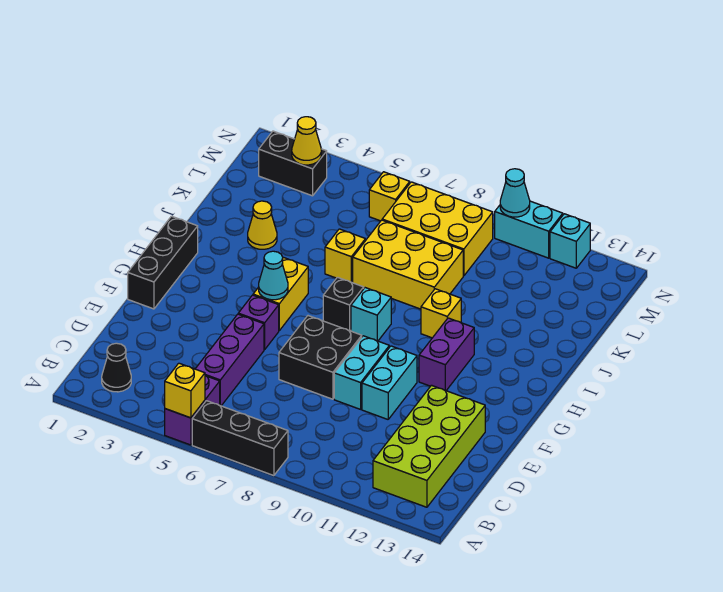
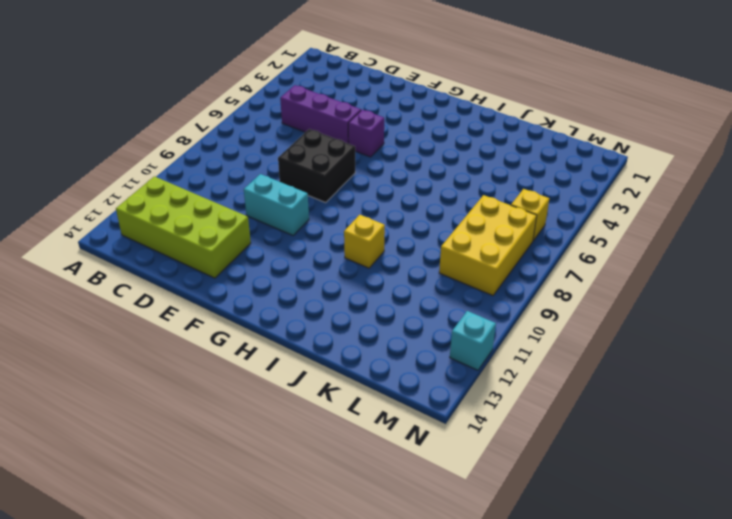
none -> purple 1x2 brick [165,376,220,445]
none -> black 1x3 brick [192,401,288,476]
none -> black 1x1 cone [102,343,131,392]

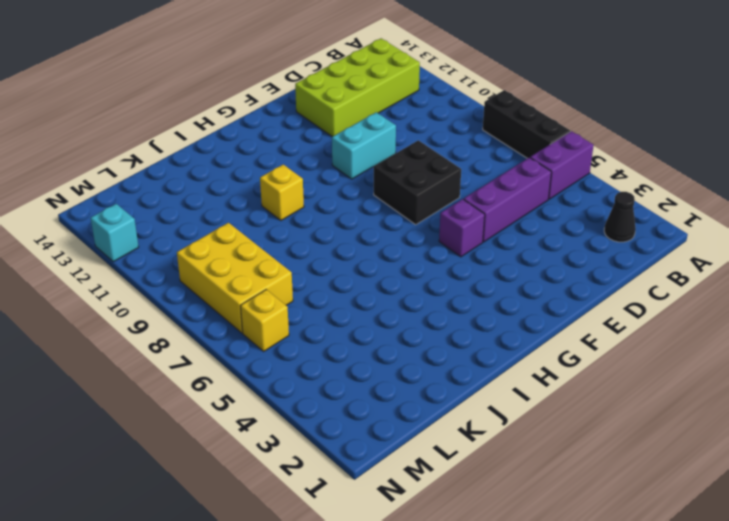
none -> cyan 1x2 brick [334,336,389,409]
none -> black 1x3 brick [128,216,198,309]
none -> yellow 1x2 brick [253,257,308,330]

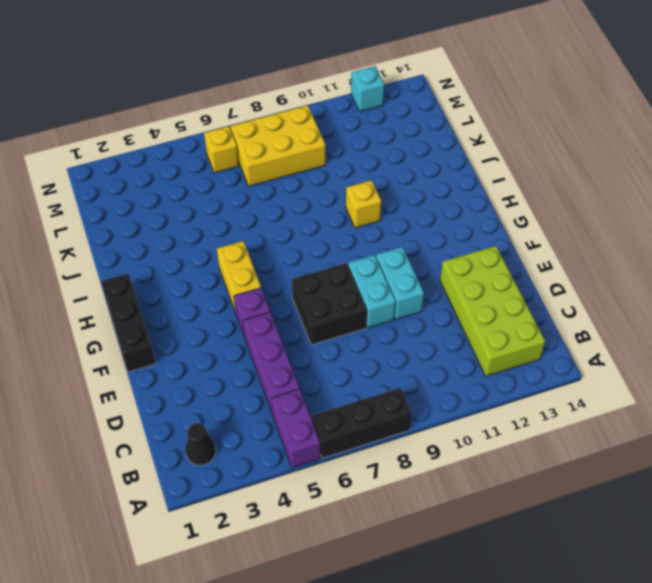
none -> purple 1x2 brick [419,318,474,391]
none -> black 1x1 brick [323,277,364,331]
none -> cyan 1x1 brick [351,288,391,341]

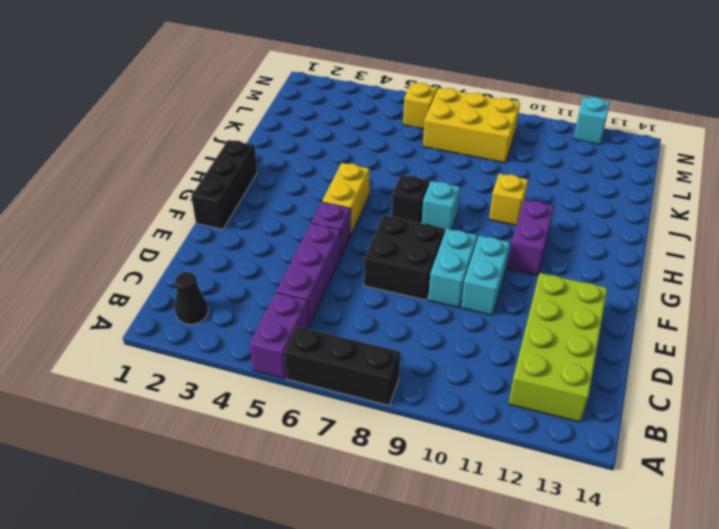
none -> yellow 1x1 cone [248,201,277,249]
none -> yellow 1x1 brick [325,229,365,282]
none -> yellow 2x3 brick [352,220,463,309]

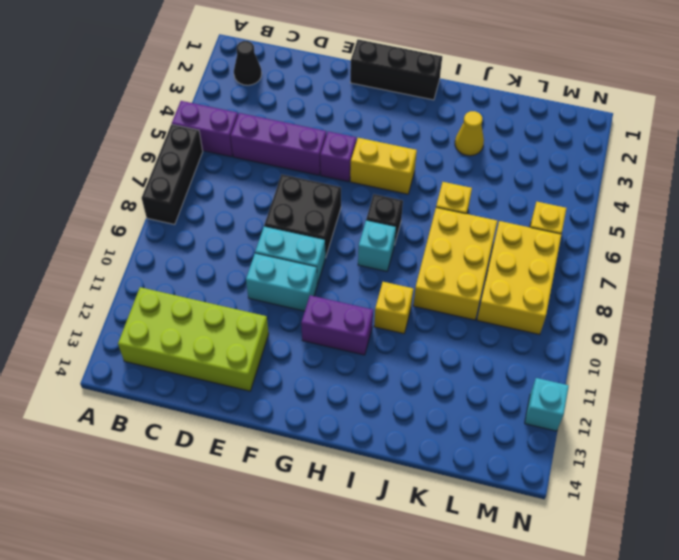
none -> black 1x2 brick [259,131,327,196]
none -> cyan 1x2 brick [495,201,563,258]
none -> yellow 1x1 brick [165,363,205,418]

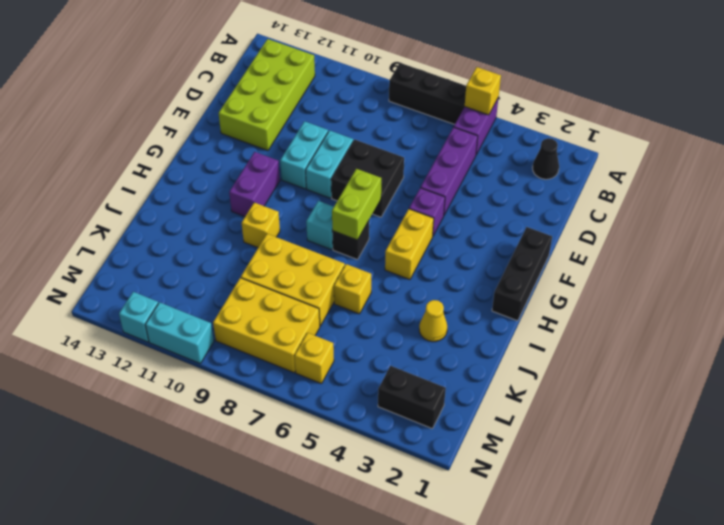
lime 1x2 brick [332,169,381,240] -> none
none -> cyan 1x1 cone [259,251,288,300]
none -> yellow 1x1 cone [292,117,321,165]
none -> cyan 1x1 cone [500,169,530,217]

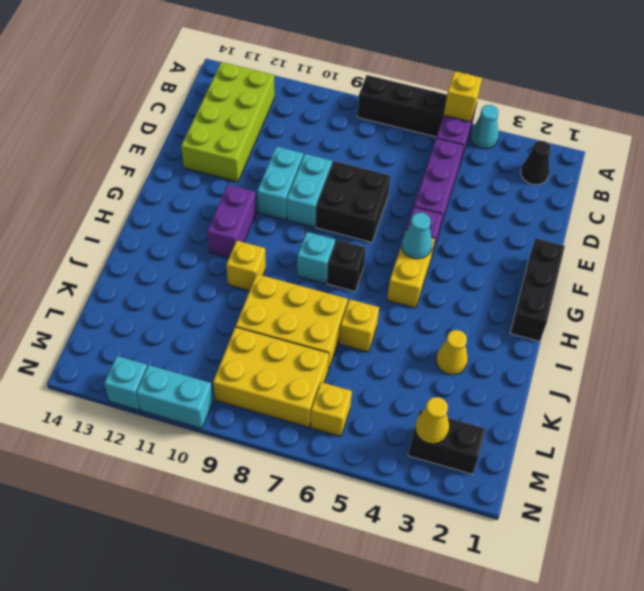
cyan 1x1 cone [471,105,499,149] -> cyan 1x1 cone moved to [500,169,530,217]

